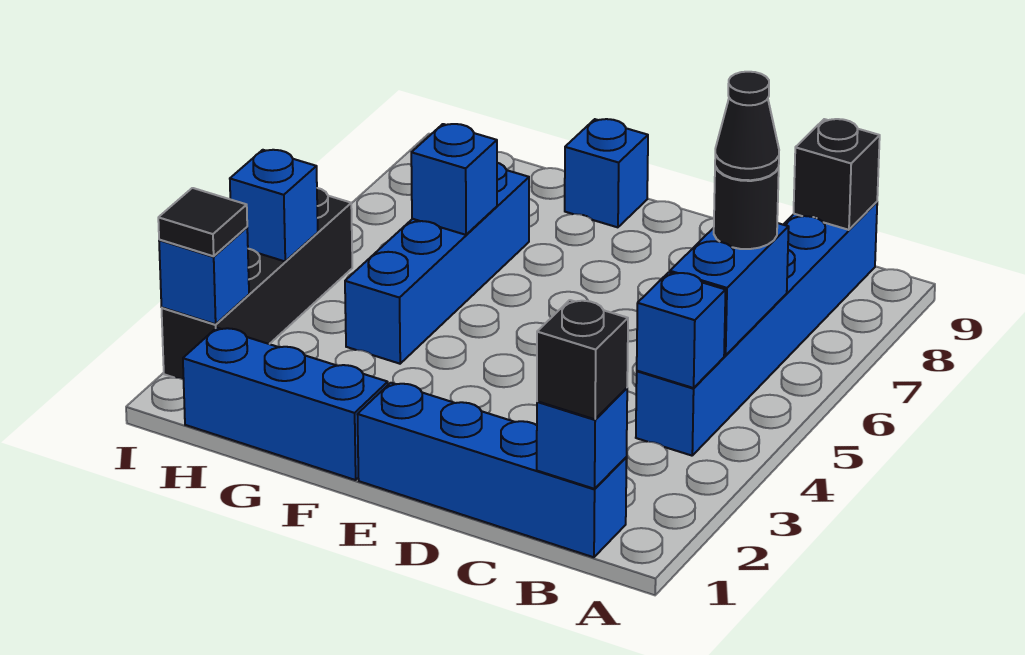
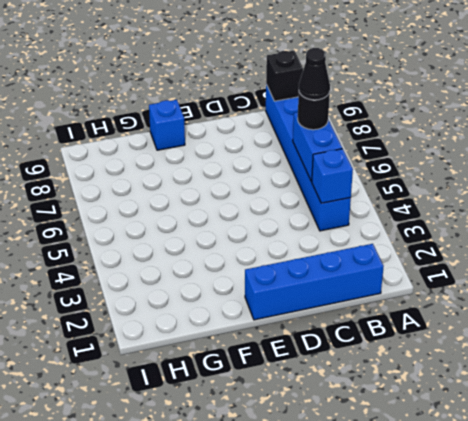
none -> blue 1x3 brick [183,328,388,480]
none -> blue 1x4 brick [345,163,529,364]
none -> black 1x4 brick [162,188,352,379]

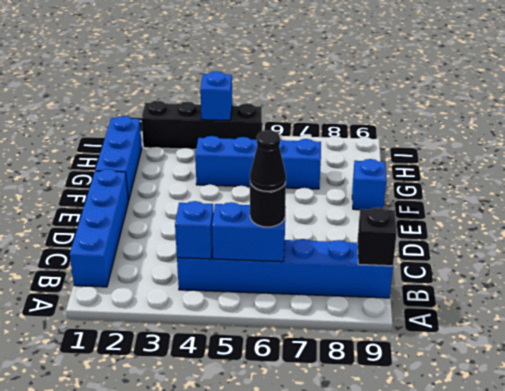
none -> blue 1x1 brick [537,388,627,489]
none -> blue 1x1 brick [411,124,497,235]
none -> blue 1x1 brick [159,227,249,324]

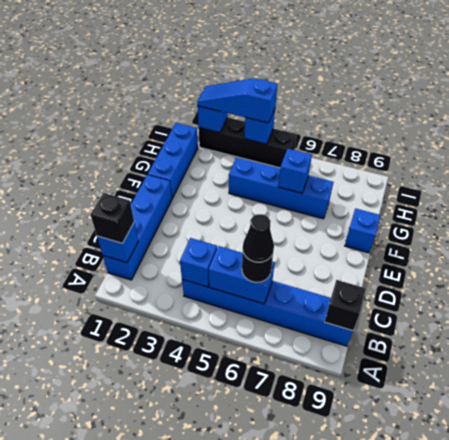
blue 1x3 slope [197,78,277,123] -> black 1x1 tile [158,188,247,256]

